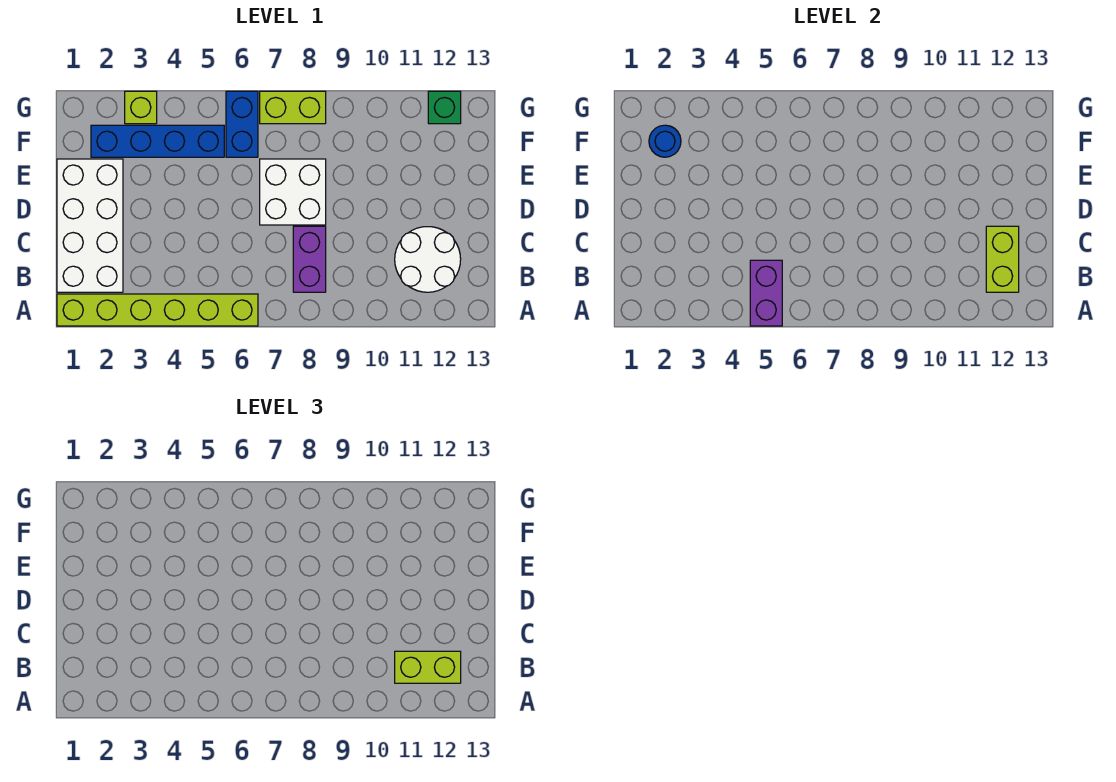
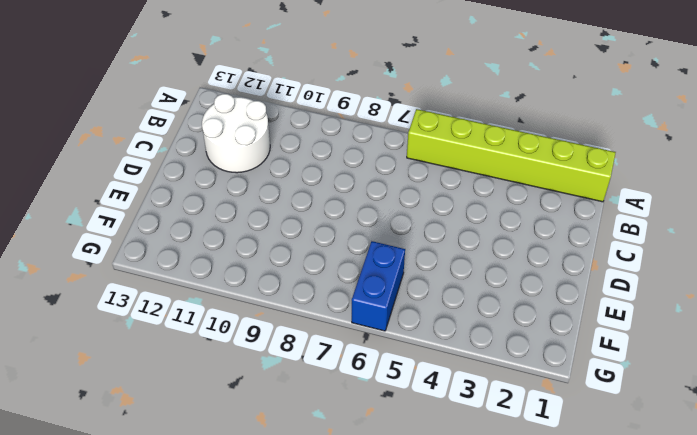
none -> white 2x4 brick [57,159,123,292]
none -> purple 1x2 brick [293,226,326,292]
none -> white 2x2 brick [260,159,326,225]

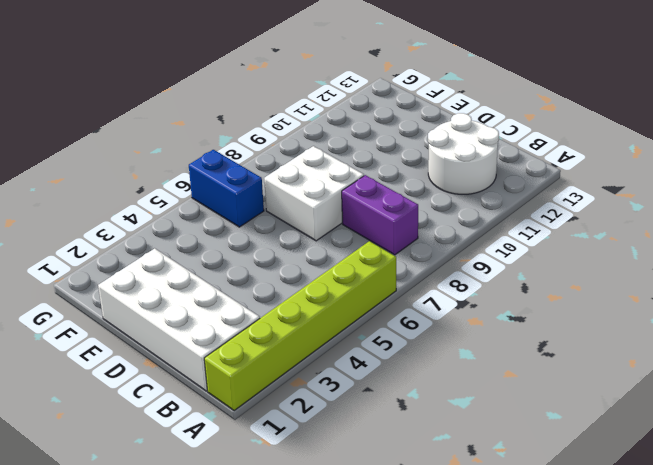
none -> blue 1x4 brick [91,125,224,157]
none -> lime 1x1 brick [125,91,157,124]
none -> lime 1x2 brick [260,91,326,124]

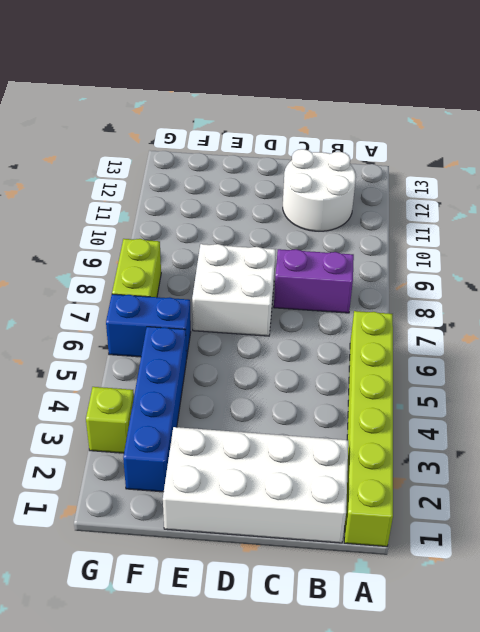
none -> green 1x1 brick [428,91,461,124]
none -> purple 1x2 brick [750,260,782,326]
none -> lime 1x2 brick [986,226,1019,292]

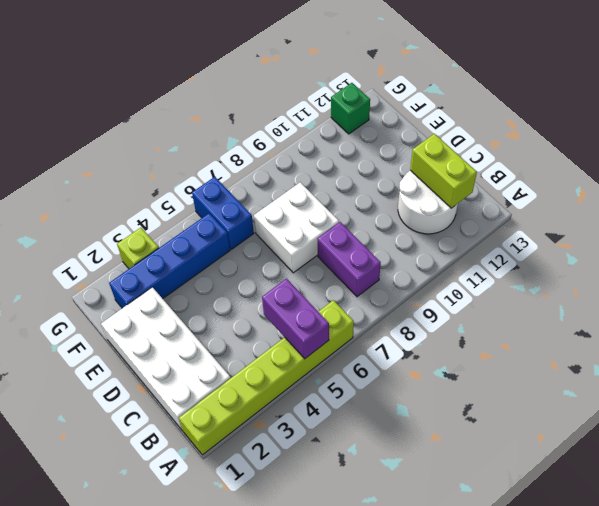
none -> lime 1x2 brick [260,91,326,124]
none -> blue 1x1 round brick [649,125,681,157]
none -> lime 1x2 brick [395,651,461,683]

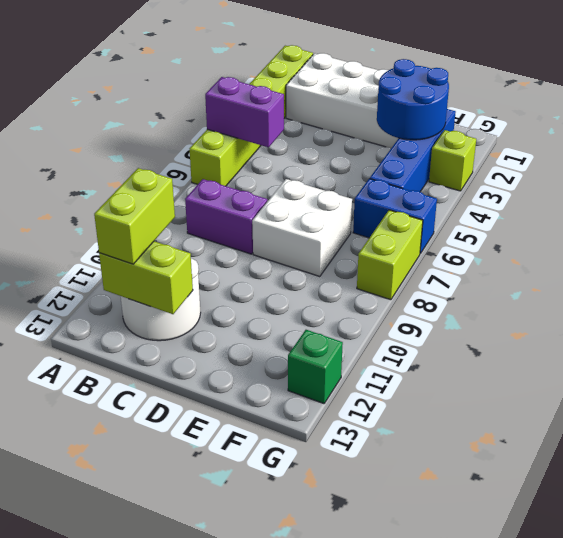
blue 2x2 round brick [377,59,449,140] -> blue 1x1 round brick [649,125,681,157]

